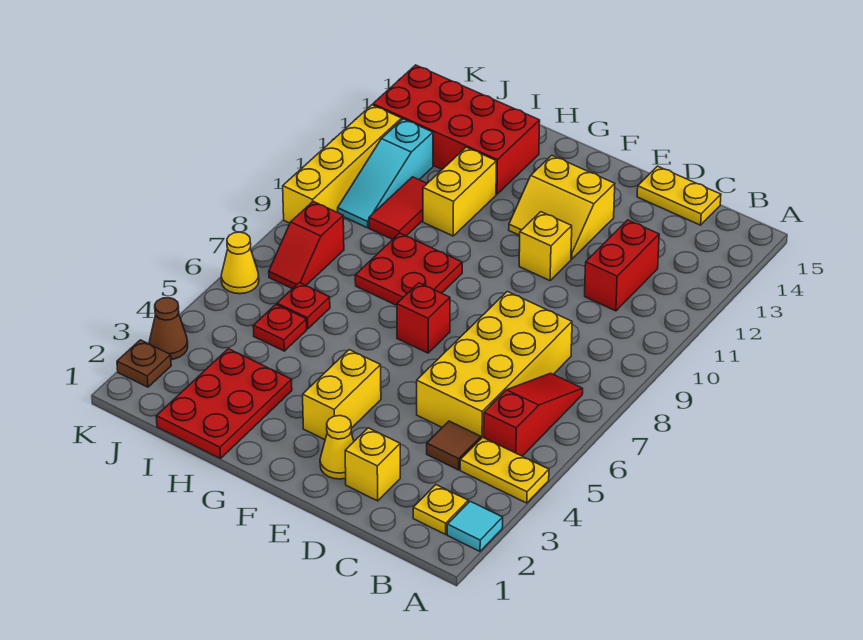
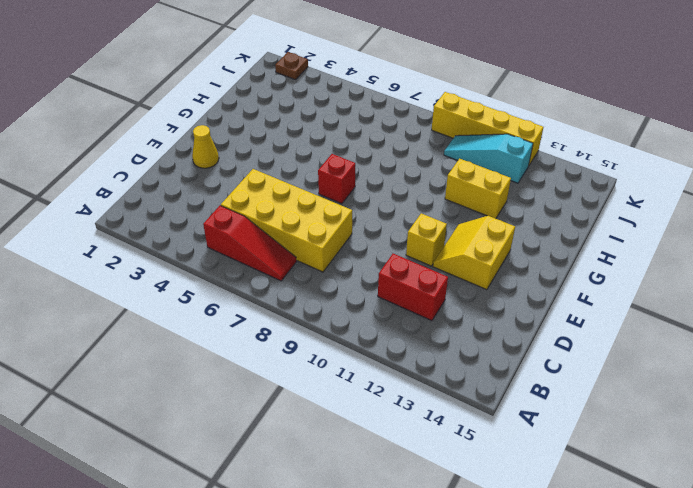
none -> cyan 1x1 tile [447,501,503,551]
none -> yellow 1x2 plate [460,437,549,503]
none -> yellow 1x1 plate [413,485,468,534]

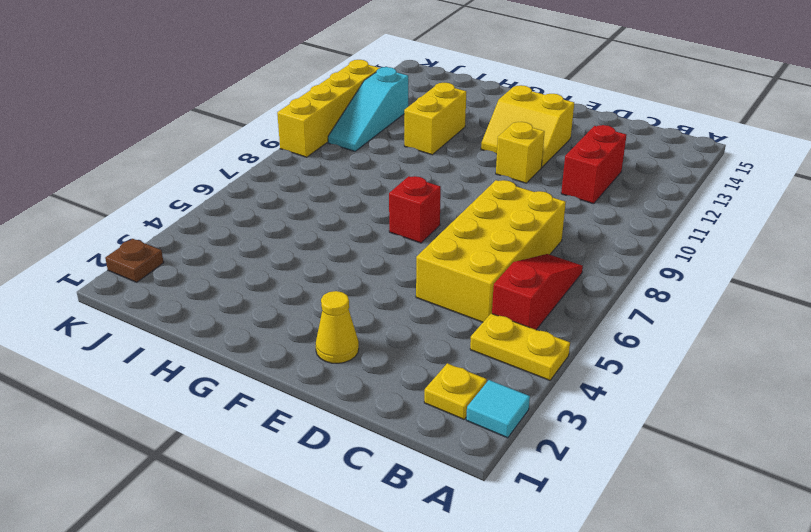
none -> brown 1x1 tile [427,421,481,470]
none -> yellow 1x2 plate [637,166,721,225]
none -> yellow 1x1 brick [345,428,400,501]

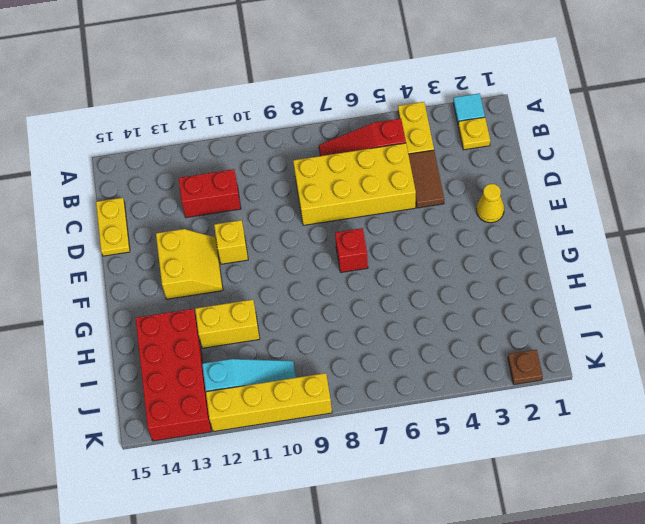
brown 1x2 tile [408,150,444,208] -> brown 1x1 tile [427,421,481,470]
none -> yellow 1x1 brick [345,428,400,501]
none -> yellow 1x2 brick [303,350,381,440]
none -> red 2x2 plate [355,233,462,305]

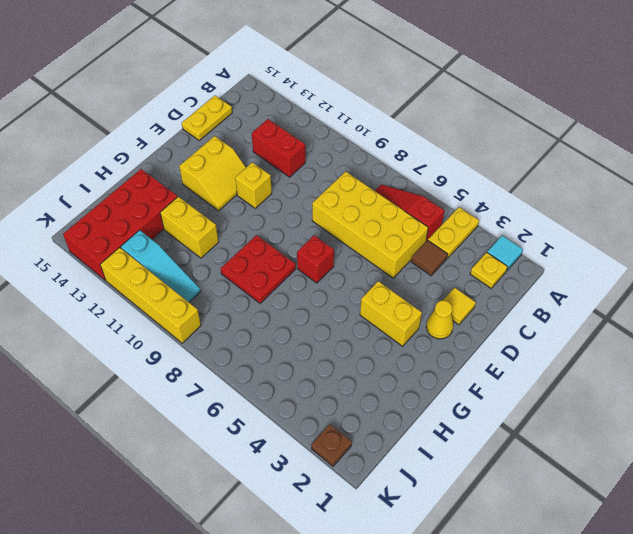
yellow 1x1 tile [443,288,476,325] -> yellow 1x1 brick [345,428,400,501]
none -> red 2x3 plate [156,349,292,459]
none -> red 1x1 plate [253,305,307,351]
none -> red 1x1 plate [277,283,330,329]

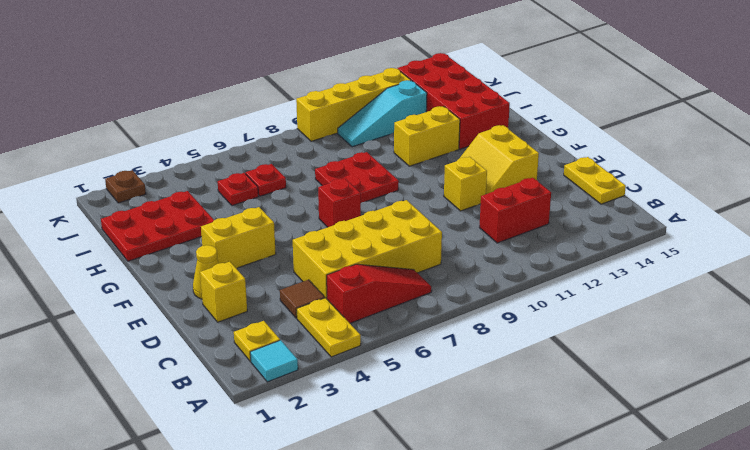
none -> red 1x2 tile [369,177,427,240]
none -> red 1x2 slope [269,201,344,289]
none -> brown 1x1 cone [149,298,188,359]

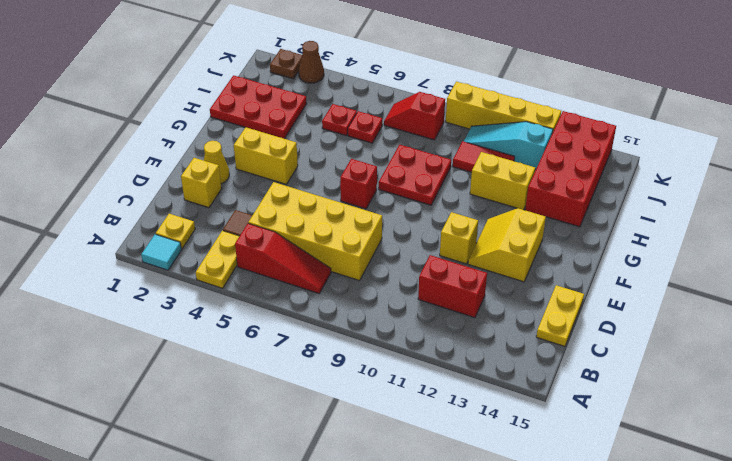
none -> yellow 1x1 cone [221,232,259,294]

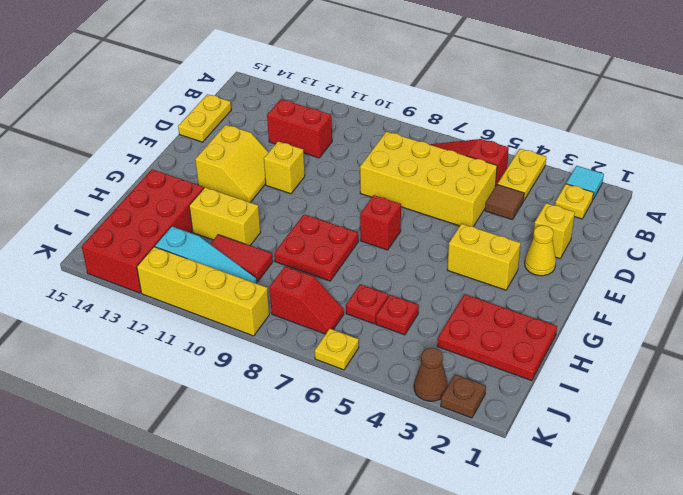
yellow 1x1 plate [315,329,359,370] -> yellow 1x1 cone [221,232,259,294]

